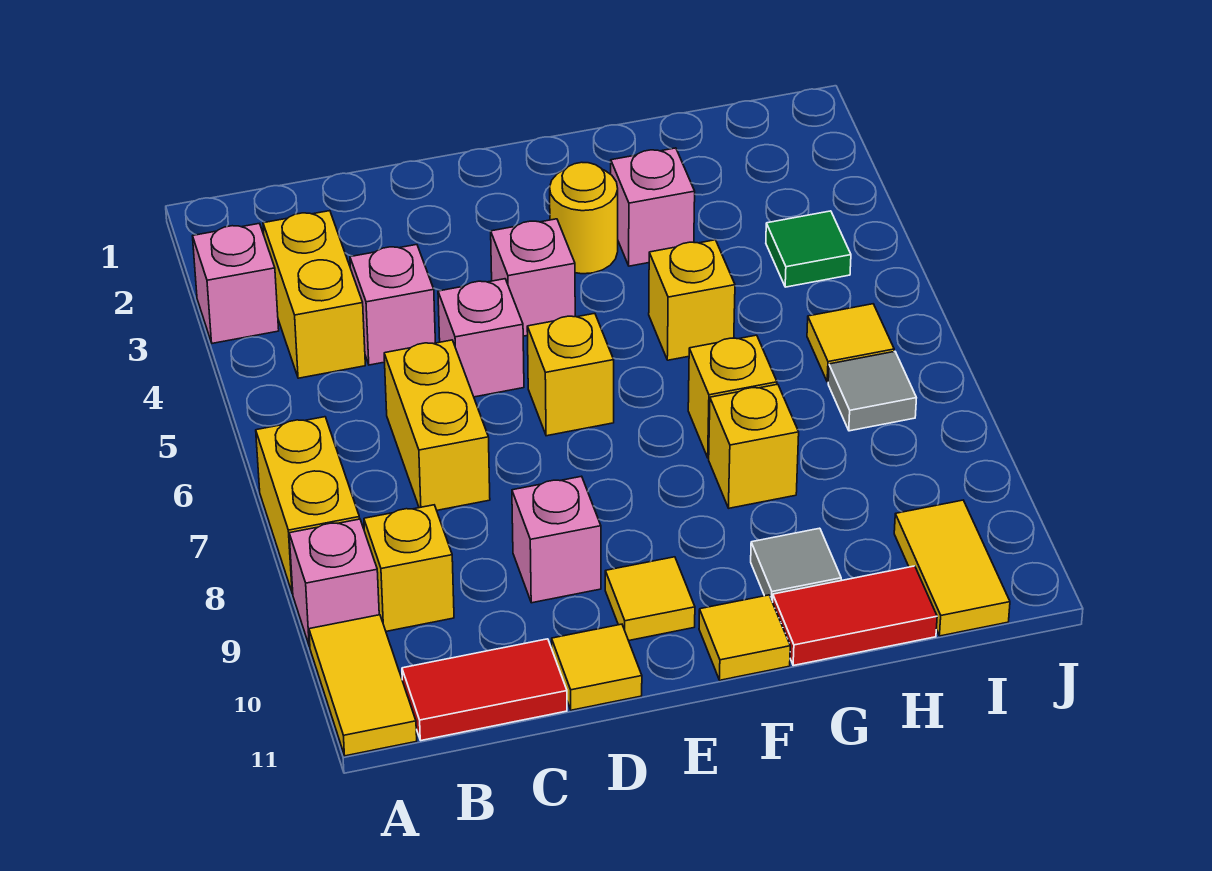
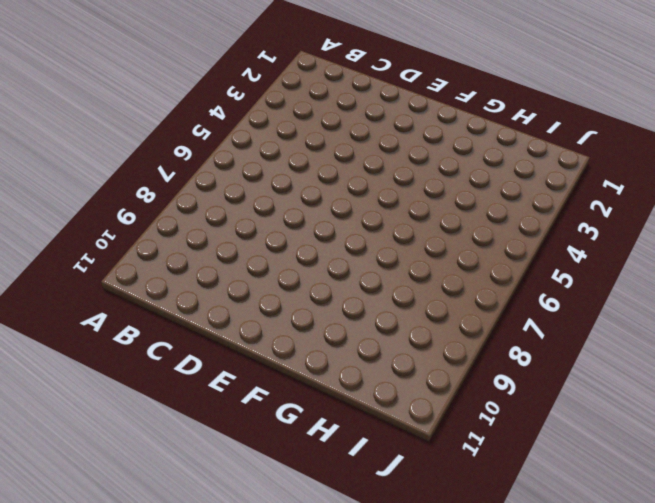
none -> pink 1x1 brick [193,223,279,343]
none -> yellow 1x2 brick [256,417,360,594]
none -> pink 1x1 brick [289,519,379,647]

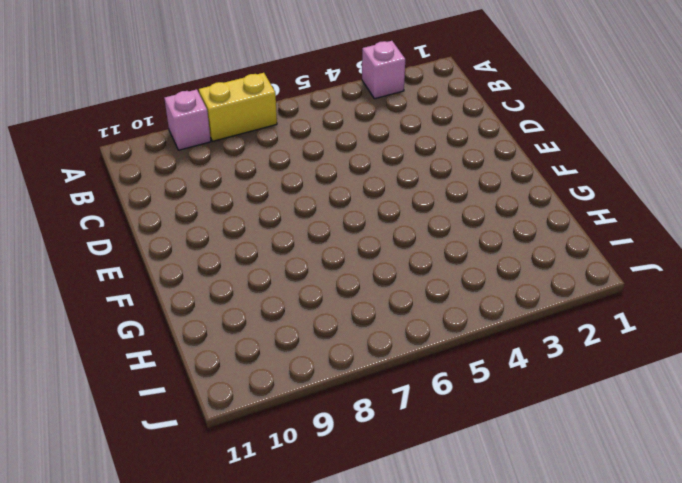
none -> yellow 1x2 tile [309,615,417,756]
none -> yellow 1x2 brick [263,211,365,378]
none -> yellow 1x1 brick [364,505,454,631]

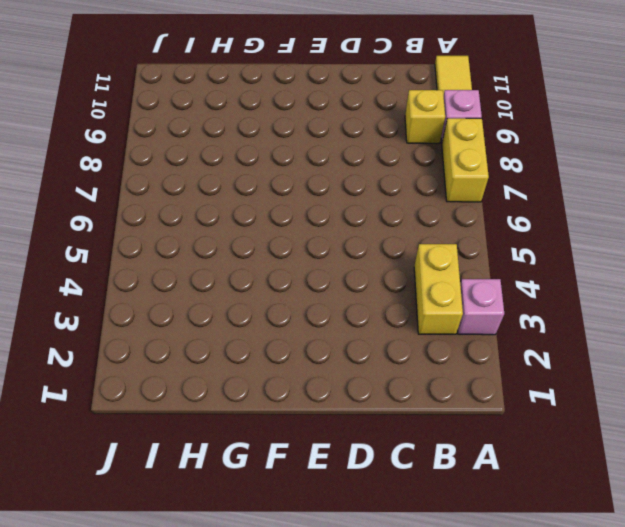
none -> red 1x2 tile [402,639,567,740]
none -> pink 1x1 brick [350,245,435,365]
none -> yellow 1x2 brick [384,340,490,510]

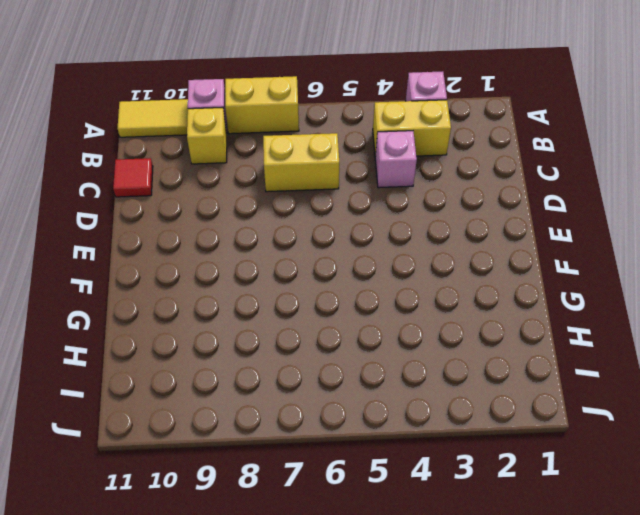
red 1x1 tile [113,158,153,197] -> red 1x2 tile [402,639,567,740]
none -> pink 1x1 brick [438,279,524,397]
none -> pink 1x1 brick [512,476,601,603]
none -> yellow 1x1 tile [552,624,642,710]

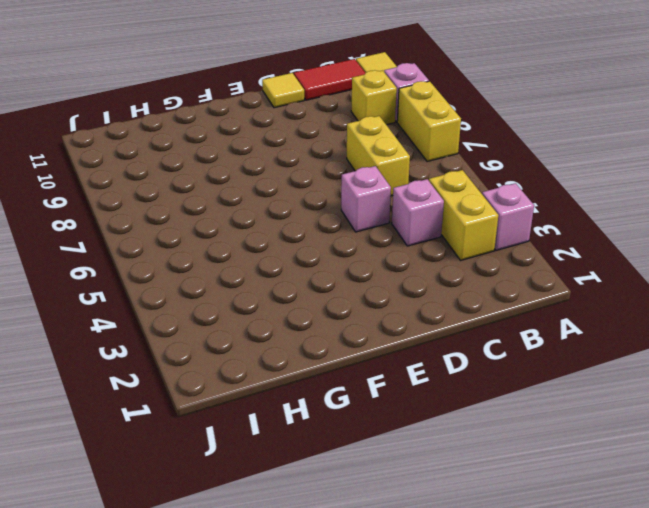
none -> pink 1x1 brick [512,476,601,603]
none -> pink 1x1 brick [491,219,575,336]
none -> yellow 1x1 brick [527,313,614,436]

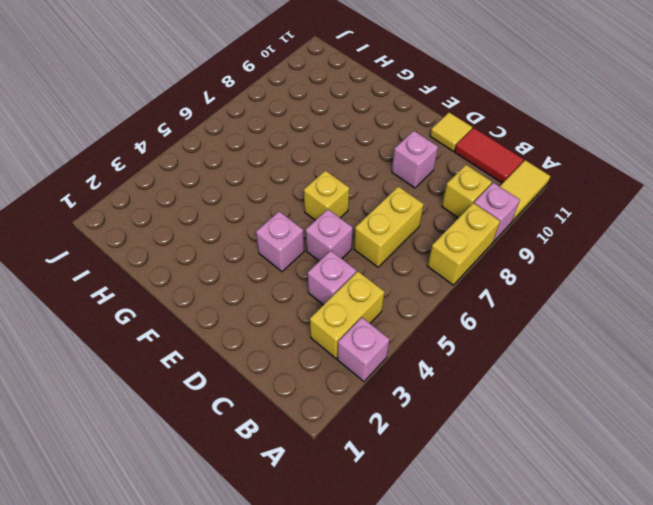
none -> yellow 1x1 tile [605,557,695,641]
none -> yellow 1x1 round brick [550,162,618,274]
none -> yellow 1x1 tile [699,595,790,680]

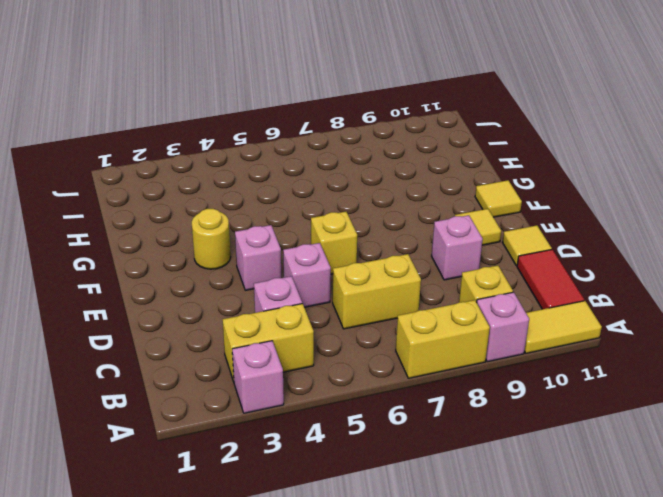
none -> pink 1x1 brick [611,148,695,266]
none -> yellow 1x1 brick [649,240,735,360]
none -> yellow 1x1 brick [688,335,777,458]

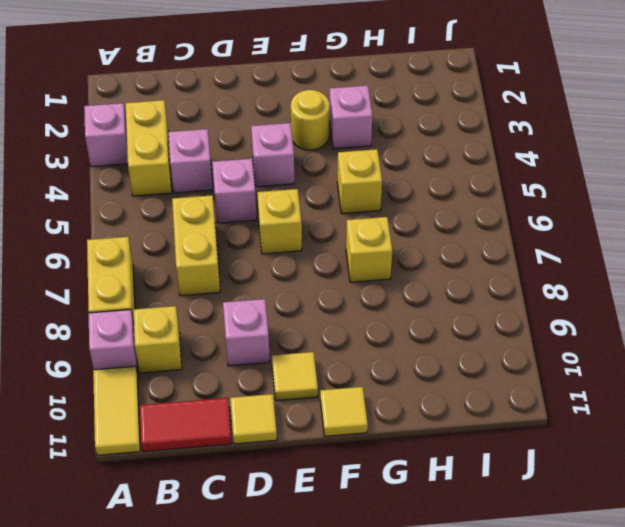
none -> yellow 1x1 brick [709,384,799,508]
none -> grey 1x1 tile [751,528,841,602]
none -> red 1x2 tile [773,566,937,665]

